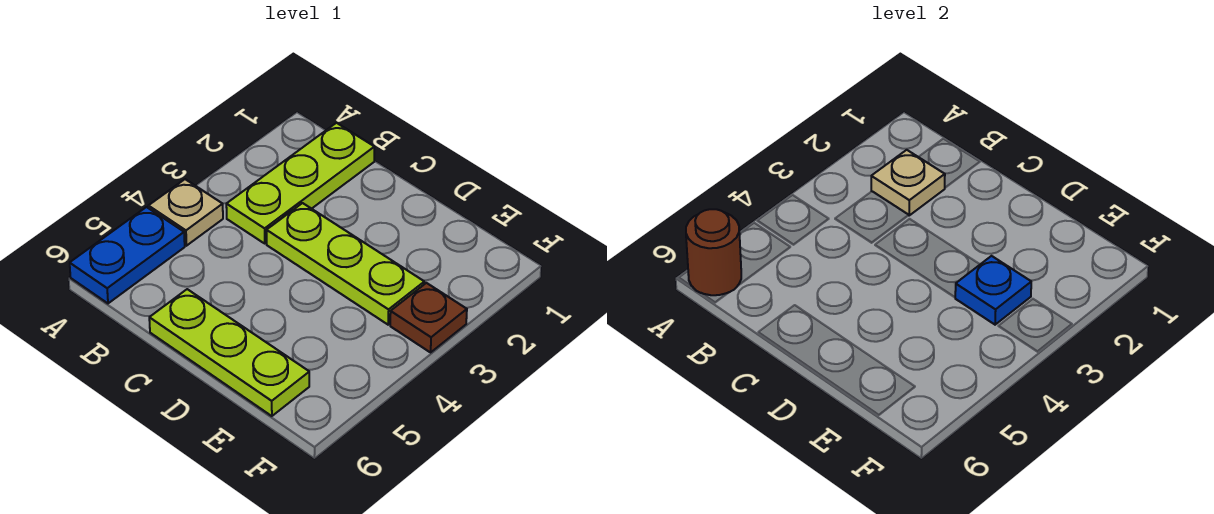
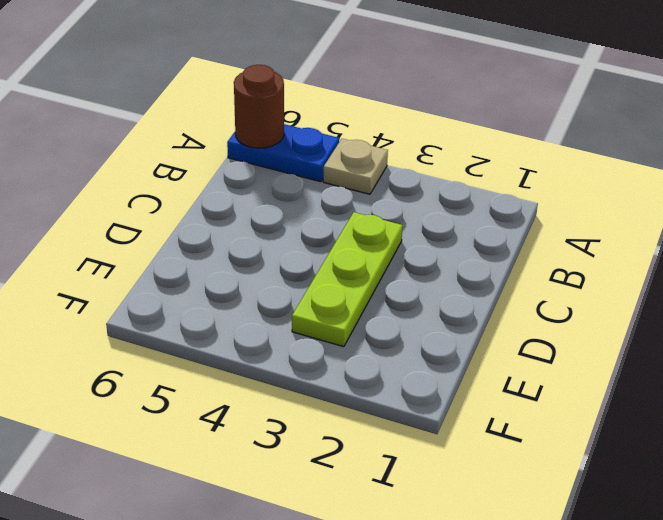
none -> lime 1x3 plate [226,123,374,243]
none -> lime 1x3 plate [149,289,309,416]

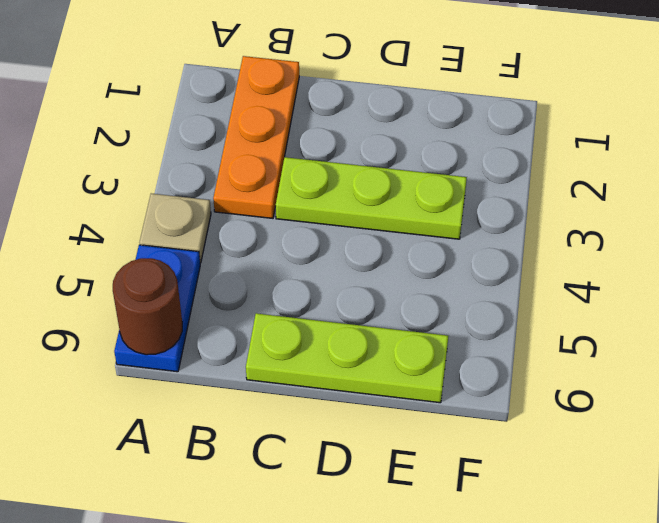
orange 1x3 plate [213,56,299,218] -> lime 1x3 plate [226,123,374,243]
none -> brown 1x1 plate [390,283,467,352]
none -> tan 1x1 plate [871,150,945,215]

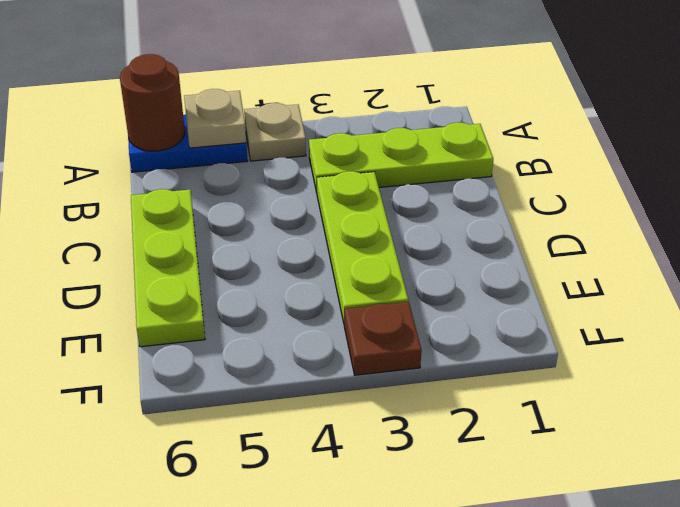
tan 1x1 plate [184,89,246,148] -> tan 1x1 plate moved to [871,150,945,215]
none -> blue 1x1 plate [955,256,1031,325]

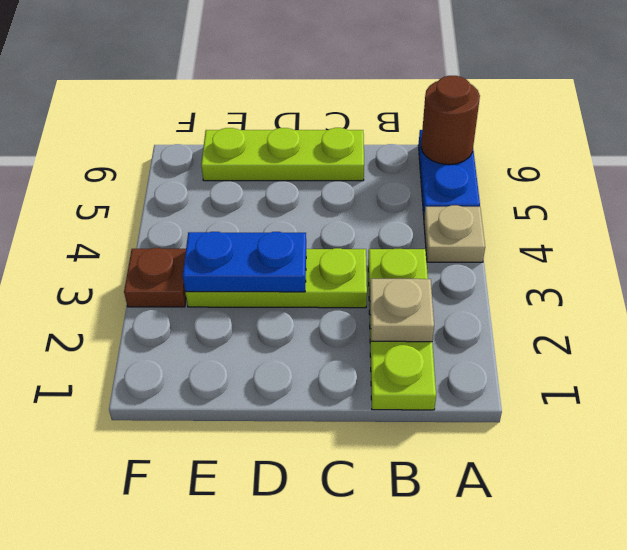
blue 1x2 plate [183,232,306,292] -> blue 1x1 plate [955,256,1031,325]

